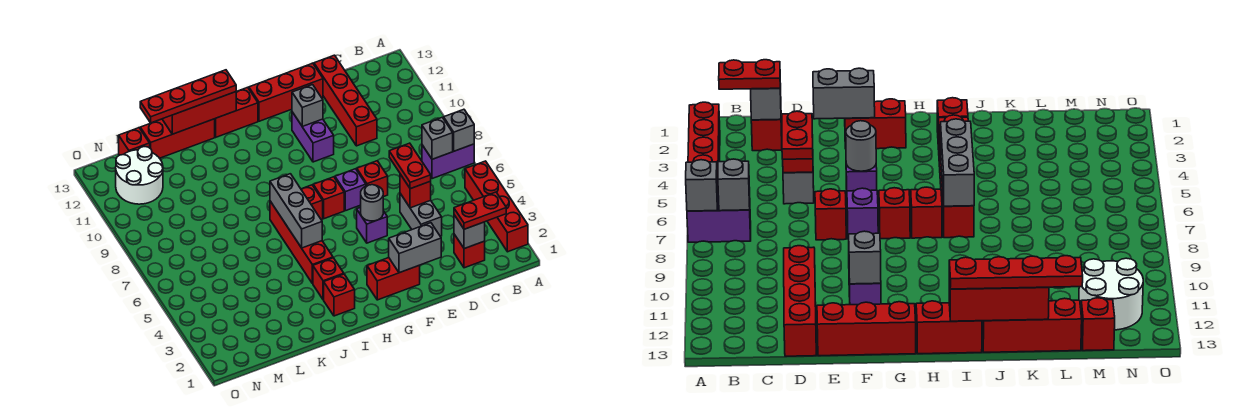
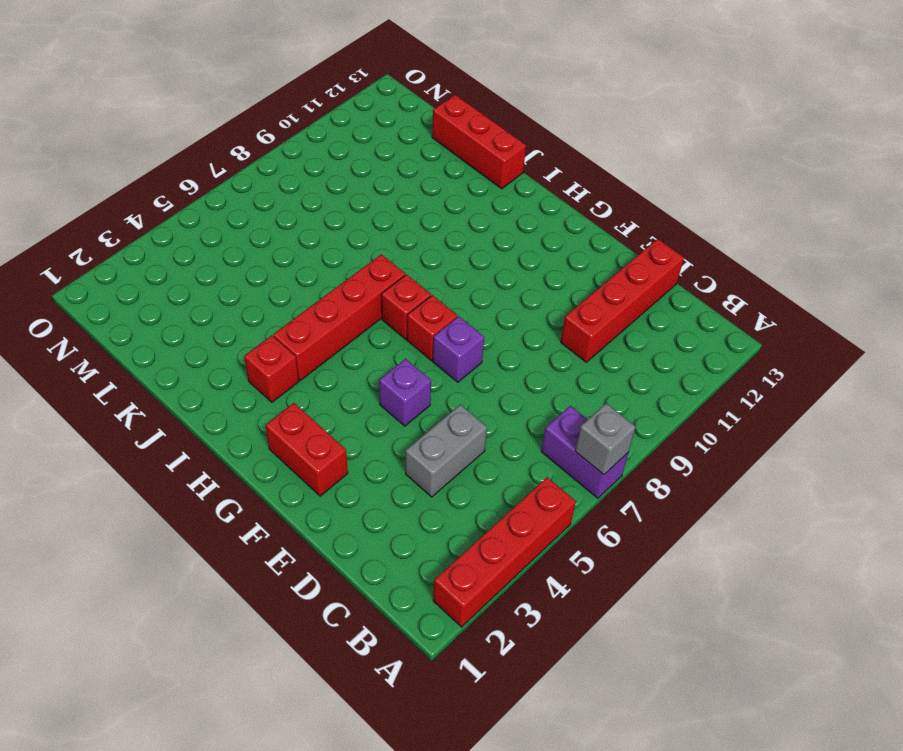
none -> red 1x1 brick [454,234,485,268]
none -> red 1x1 brick [357,161,388,197]
none -> red 1x3 brick [249,63,323,121]
none -> purple 1x2 brick [292,112,334,162]

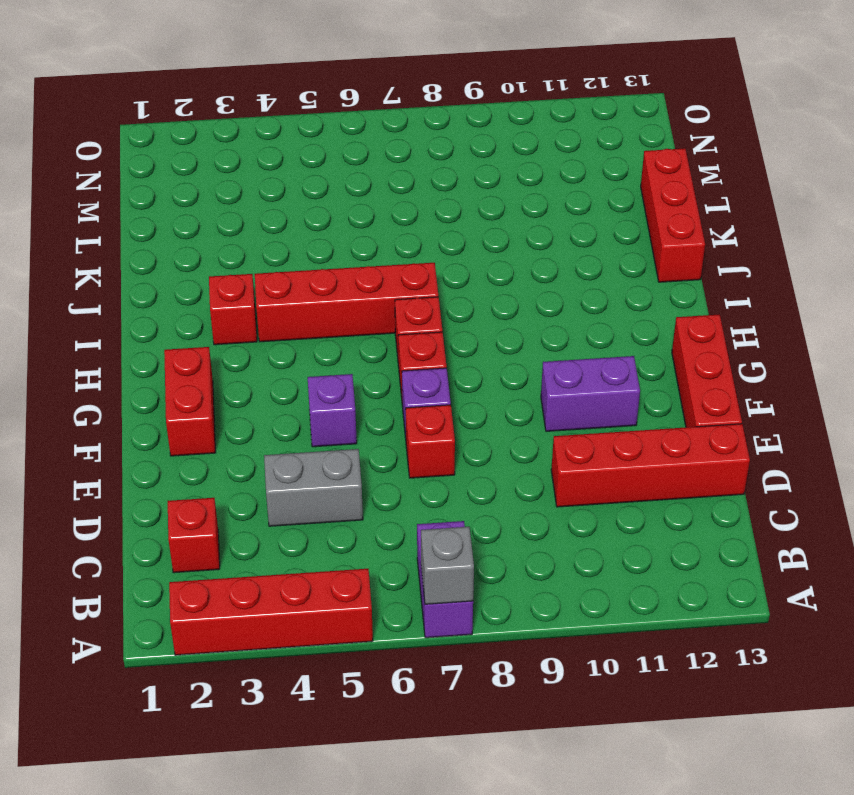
none -> red 1x2 brick [215,87,258,137]
none -> red 1x1 brick [324,274,355,316]
none -> white 2x2 round brick [116,147,163,204]
none -> red 1x1 brick [119,128,150,155]

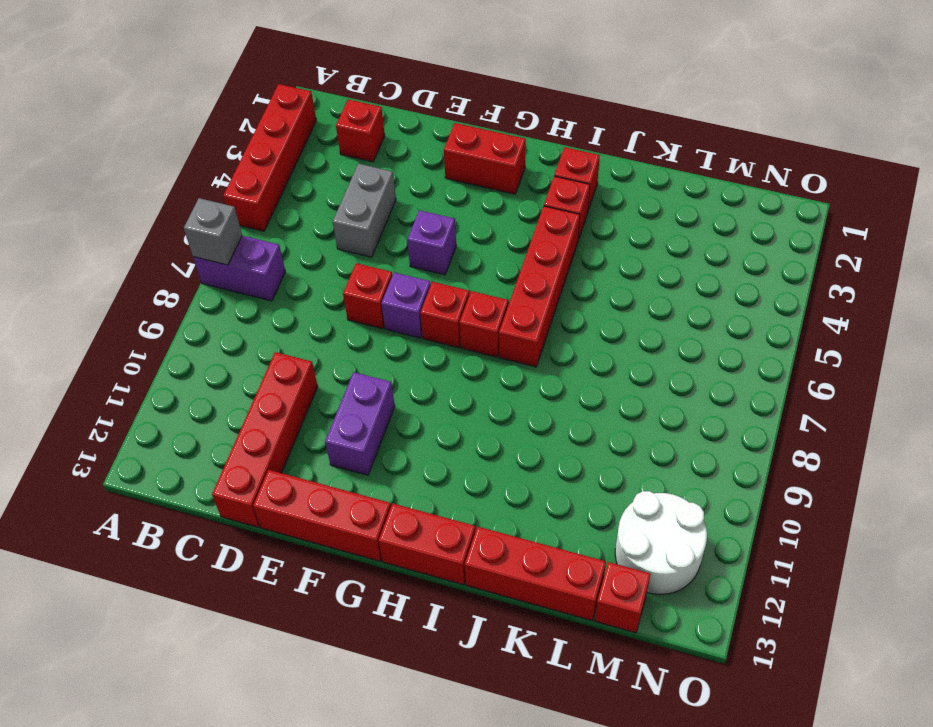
none -> grey 1x1 brick [422,117,453,159]
none -> grey 1x1 brick [454,215,485,249]
none -> red 1x1 brick [400,174,431,208]
none -> grey 1x2 brick [389,223,441,273]

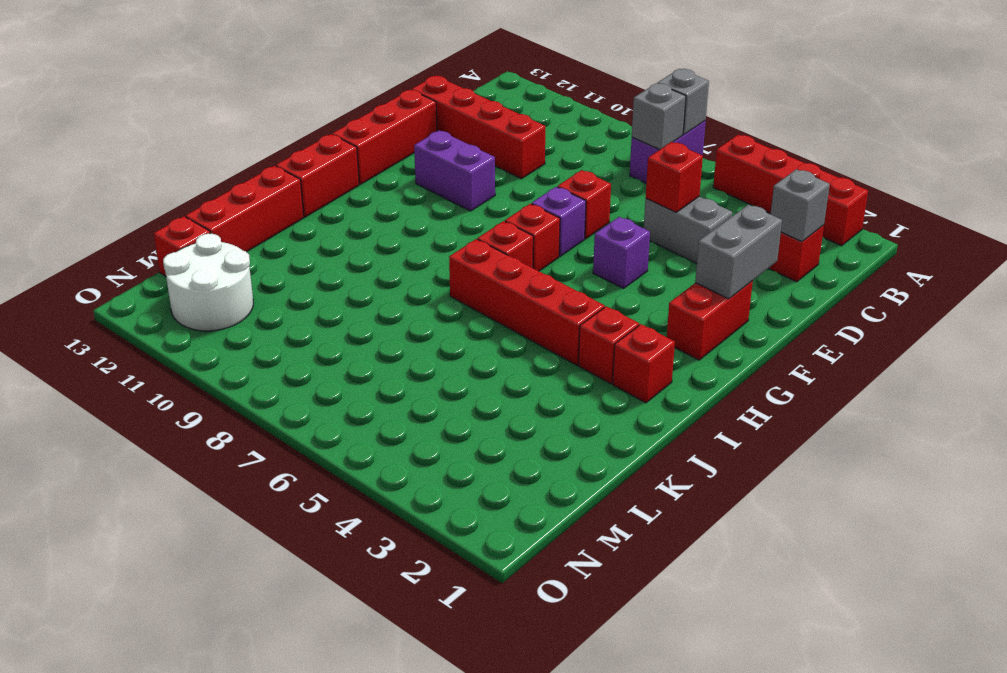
none -> grey 1x1 round brick [361,185,383,221]
none -> grey 1x1 brick [292,85,323,126]
none -> grey 1x3 brick [270,174,322,248]
none -> red 1x3 brick [162,92,236,134]

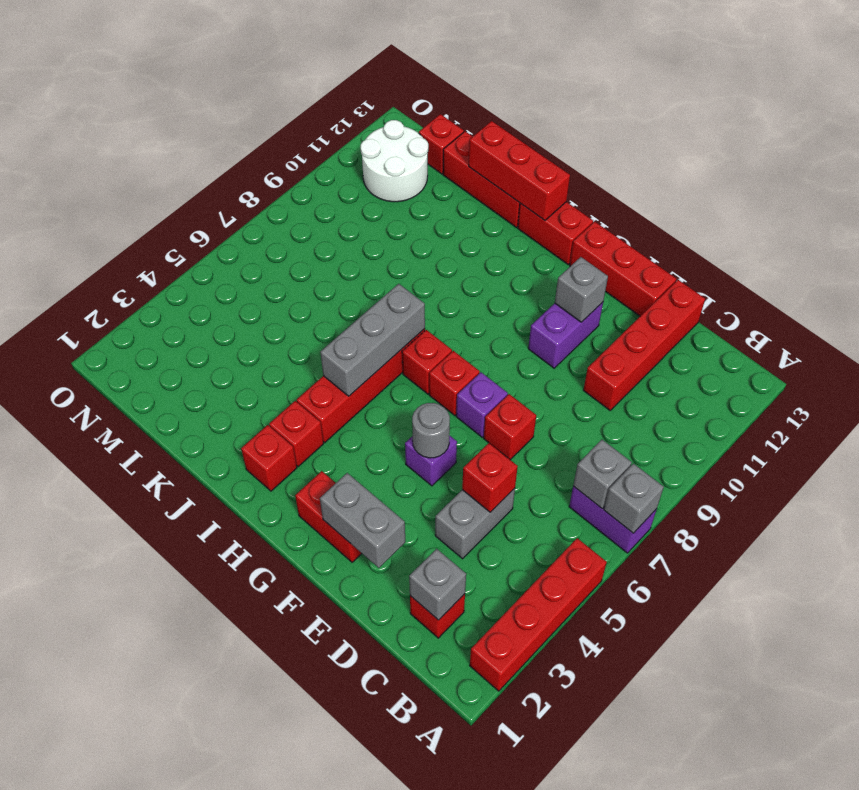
none -> red 1x2 plate [454,192,506,229]
none -> red 1x2 plate [389,143,431,189]
none -> red 1x4 plate [140,70,236,123]

